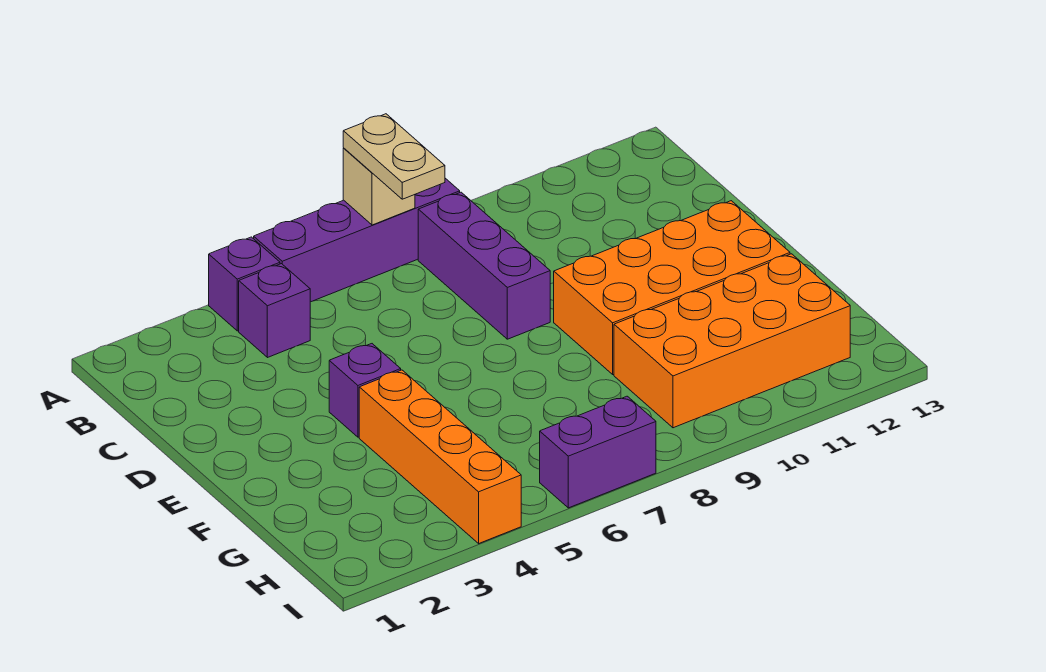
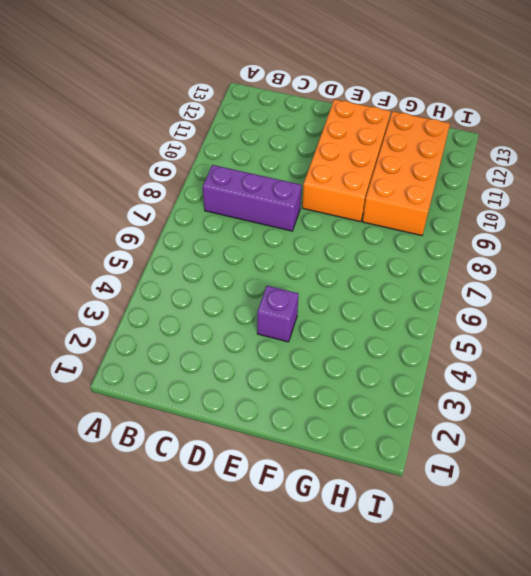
none -> purple 1x1 brick [209,237,280,331]
none -> purple 1x4 brick [254,178,460,302]

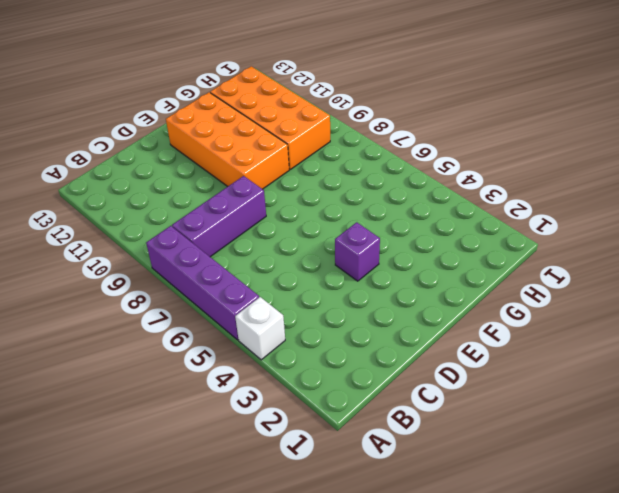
white 1x1 brick [235,297,285,360] -> purple 1x1 brick [209,237,280,331]
none -> purple 1x1 brick [239,264,310,358]
none -> orange 1x4 brick [359,370,521,543]

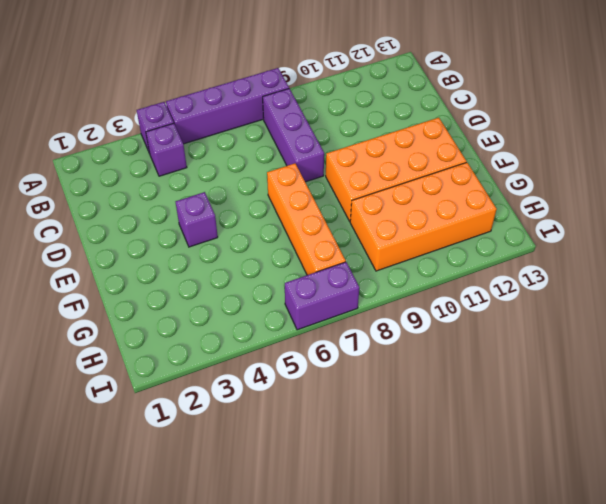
orange 1x4 brick [267,163,346,275] -> orange 1x4 brick moved to [359,370,521,543]
none -> tan 1x1 brick [343,148,415,225]
none -> tan 1x2 plate [343,114,445,199]

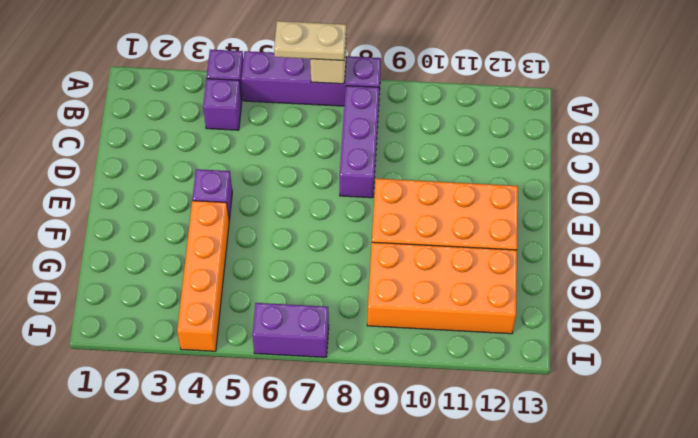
tan 1x2 plate [274,21,346,61] -> tan 1x2 plate turned to [343,114,445,199]

